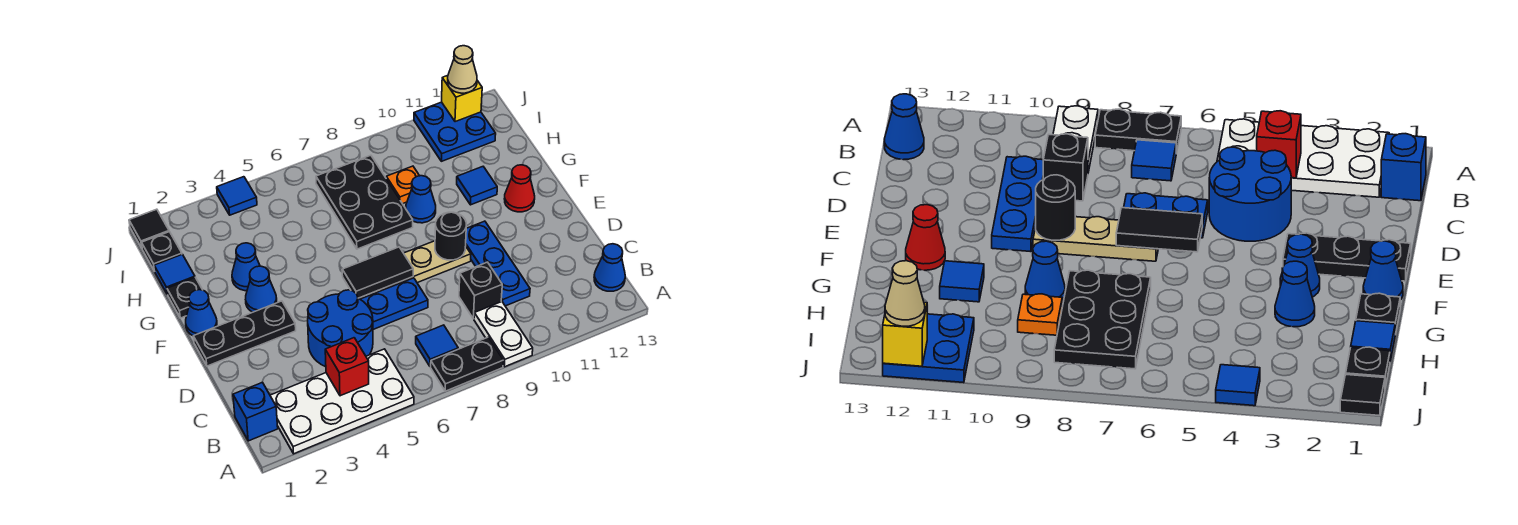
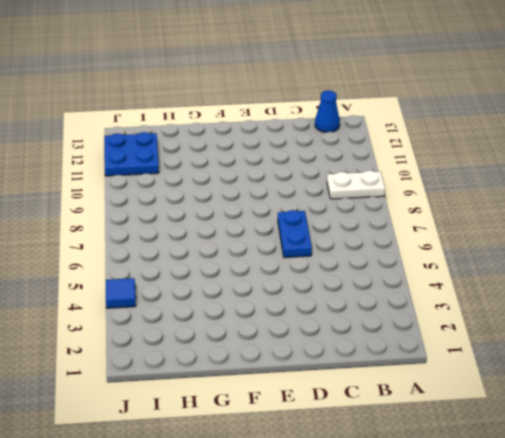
none -> white 2x4 plate [270,349,414,454]
none -> black 1x2 plate [431,337,503,391]
none -> blue 1x1 brick [233,382,278,441]
none -> blue 1x1 tile [416,325,458,367]

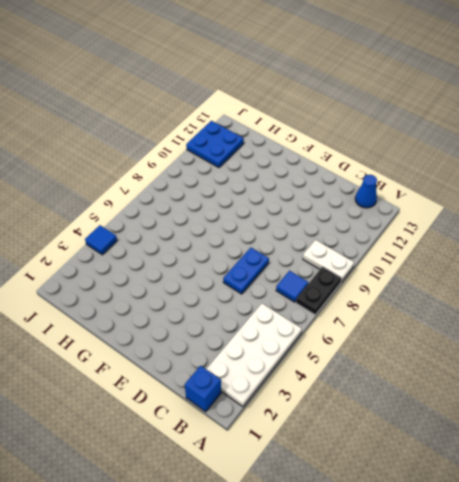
none -> blue 2x2 round brick [308,290,373,367]
none -> black 1x1 brick [459,262,502,319]
none -> blue 1x3 plate [466,221,530,306]
none -> black 1x3 plate [193,301,296,366]

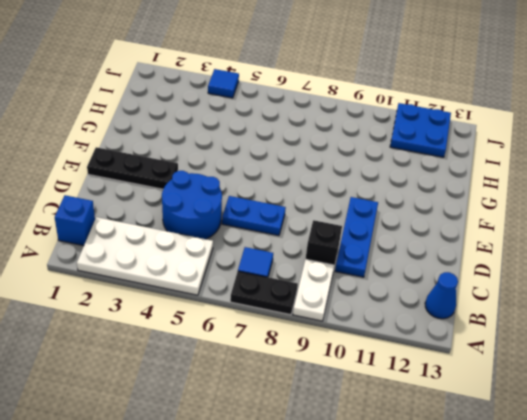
none -> tan 1x3 plate [382,241,471,290]
none -> blue 1x1 cone [186,290,217,336]
none -> blue 1x1 cone [246,266,277,312]
none -> red 1x1 cone [504,165,535,212]

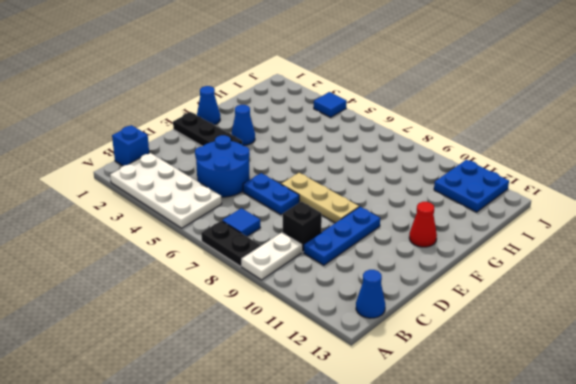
none -> black 1x1 plate [167,277,202,318]
none -> blue 1x1 cone [232,243,260,291]
none -> black 2x3 plate [316,155,413,249]
none -> blue 1x1 cone [406,176,436,223]

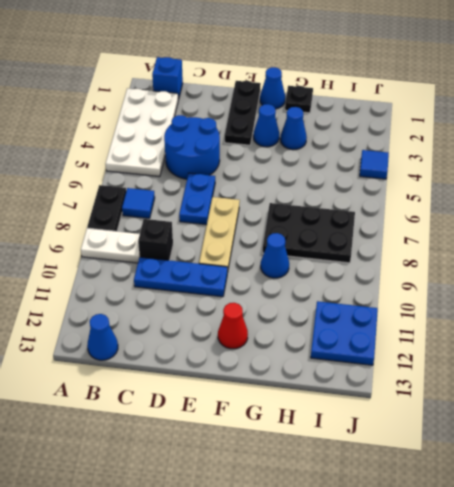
none -> blue 1x1 tile [457,167,497,205]
none -> blue 1x1 tile [154,254,195,294]
none -> orange 1x1 plate [386,166,419,204]
none -> black 1x1 plate [142,232,182,271]

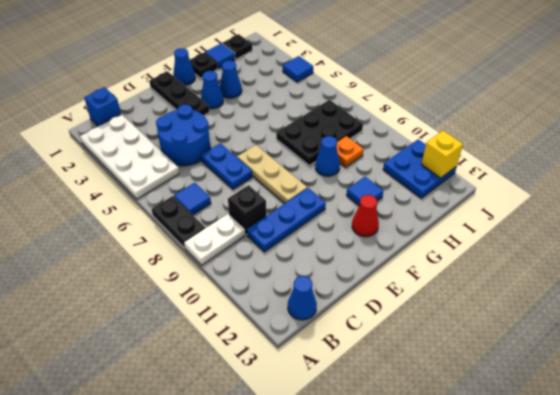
none -> black 1x1 tile [129,209,169,248]
none -> red 1x1 brick [325,338,369,396]
none -> black 1x2 tile [342,247,413,298]
none -> black 1x1 round brick [435,212,466,260]

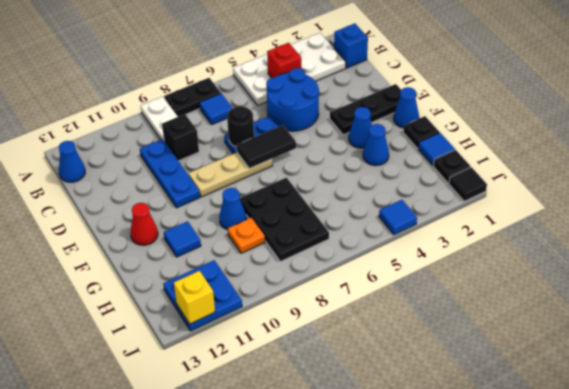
black 1x1 round brick [227,106,254,147] -> black 1x1 round brick moved to [435,212,466,260]
none -> tan 1x1 cone [448,46,477,93]

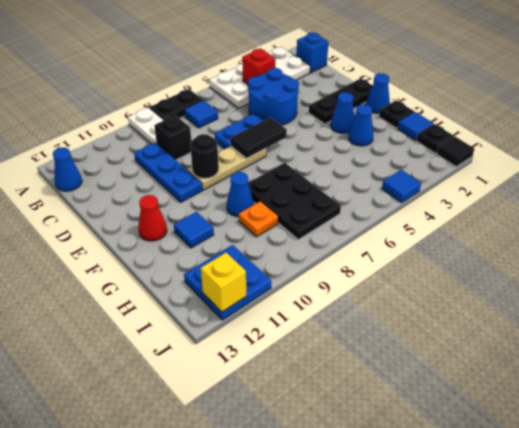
none -> tan 1x1 cone [448,46,477,93]

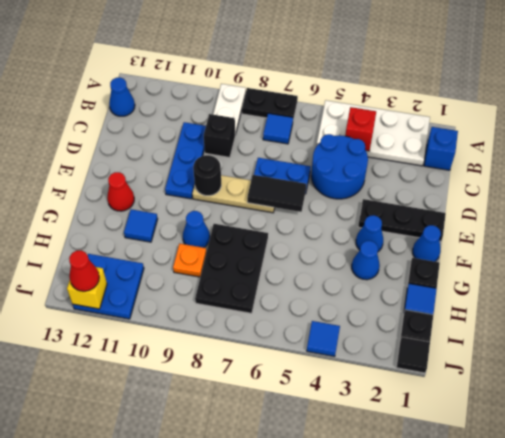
red 1x1 cone [69,250,99,291] -> tan 1x1 cone [448,46,477,93]

